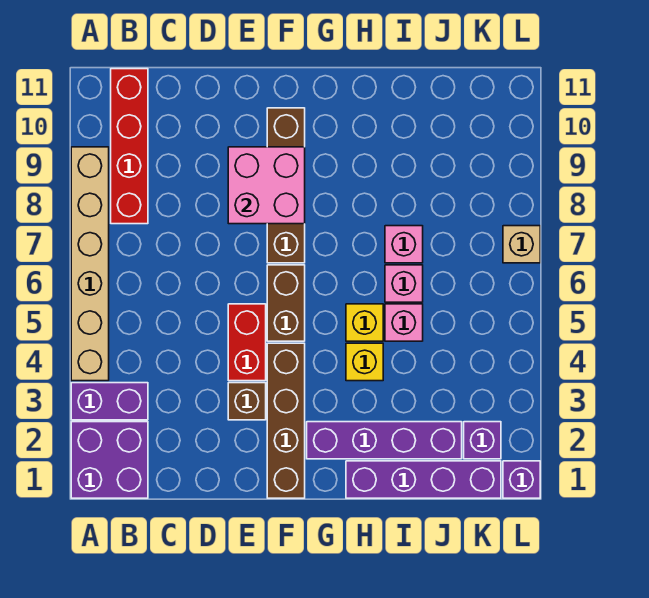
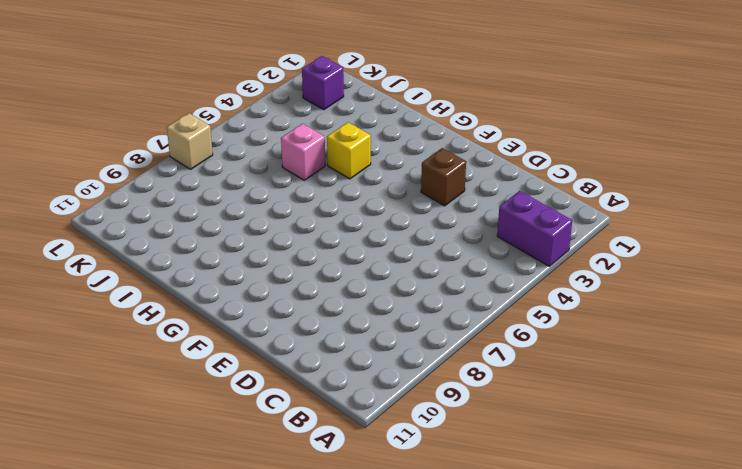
none -> purple 2x2 brick [71,422,148,498]
none -> tan 1x6 brick [71,147,109,381]
none -> red 1x4 brick [111,69,148,224]

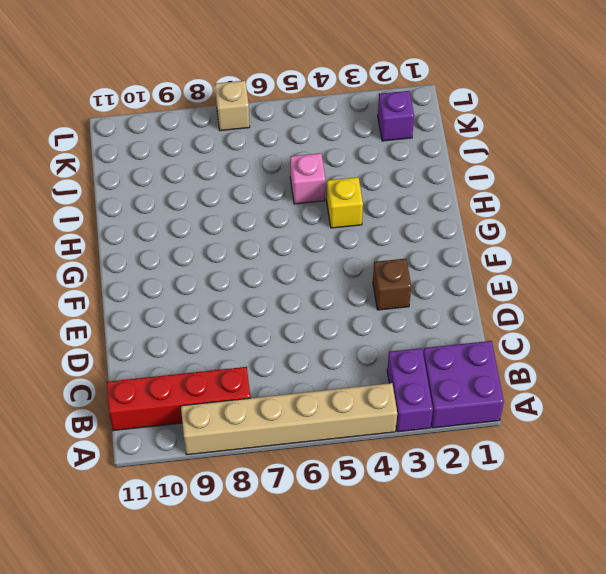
none -> red 1x2 brick [228,304,266,381]
none -> brown 1x4 brick [267,343,305,498]
none -> brown 1x2 brick [267,265,305,341]

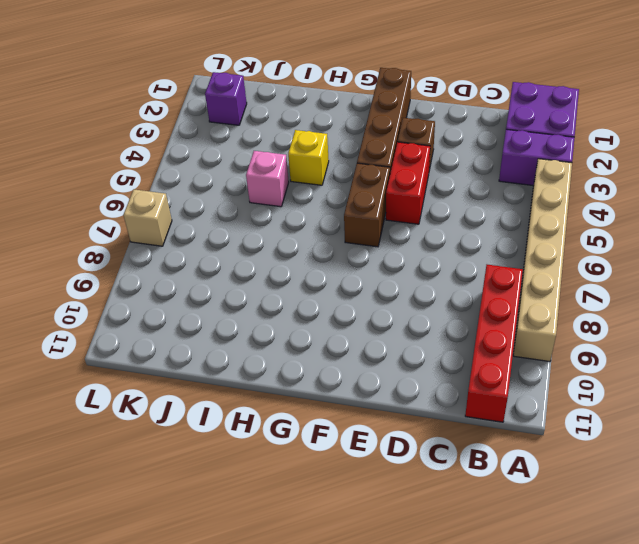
none -> brown 1x4 brick [267,108,305,263]
none -> purple 1x4 brick [307,422,462,459]
none -> purple 1x4 brick [346,461,501,498]

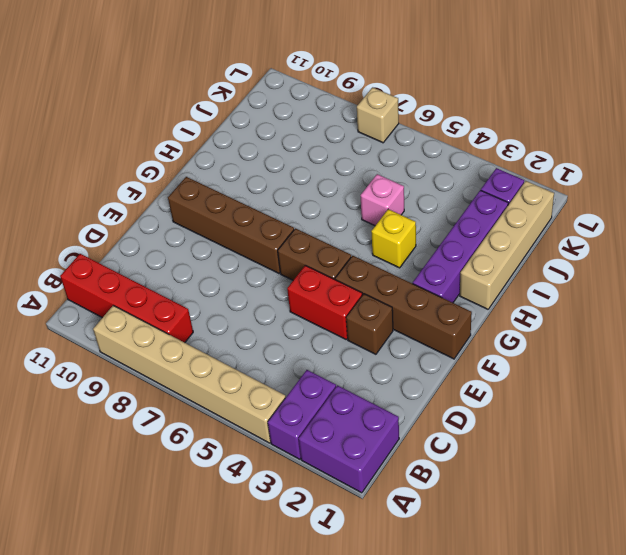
tan 1x4 brick [460,181,554,309] -> purple 1x4 brick [346,461,501,498]
none -> yellow 1x1 brick [346,304,383,341]
none -> pink 1x1 brick [385,265,423,302]
none -> pink 1x1 brick [385,226,423,263]

